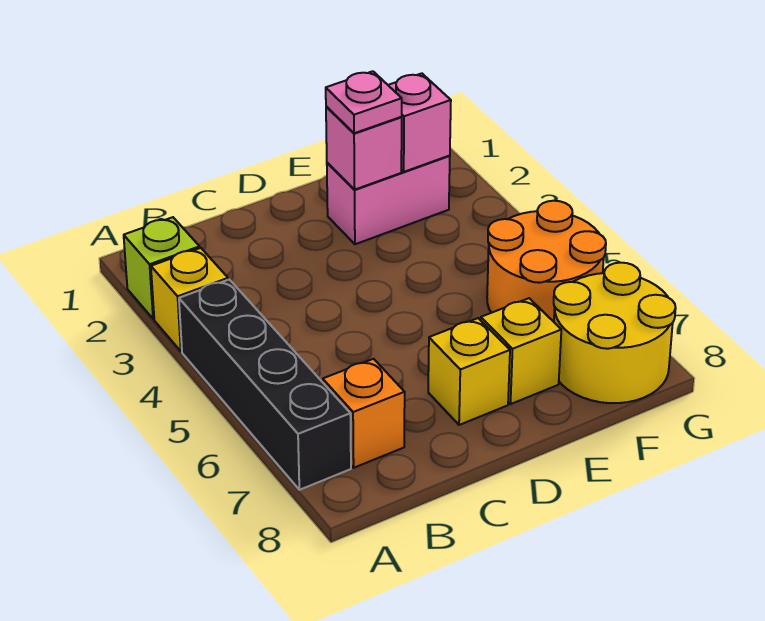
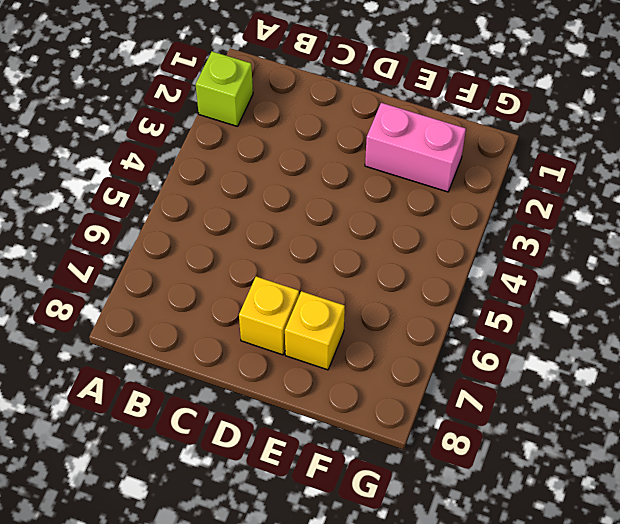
none -> yellow 1x1 brick [151,248,228,351]
none -> black 1x4 brick [179,279,351,490]
none -> orange 1x1 brick [323,359,405,468]

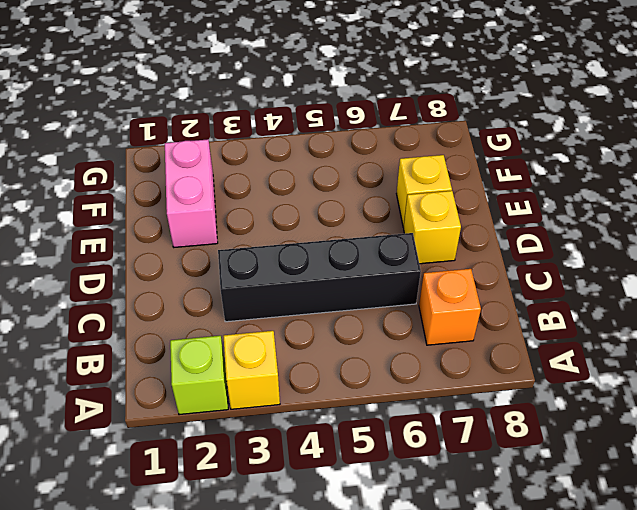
black 1x4 brick [218,233,421,322] -> black 1x4 brick moved to [179,279,351,490]
none -> orange 2x2 round brick [487,201,606,322]
none -> yellow 2x2 round brick [554,263,676,403]
none -> pink 1x1 brick [326,106,402,189]

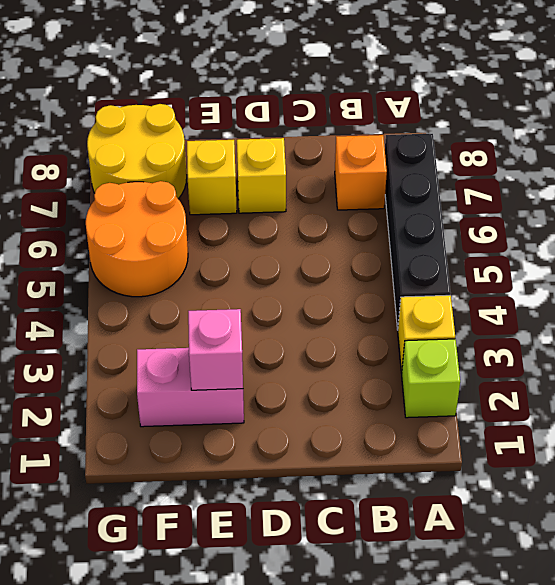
none -> pink 1x1 brick [388,73,451,172]
none -> pink 1x1 plate [326,71,402,133]

